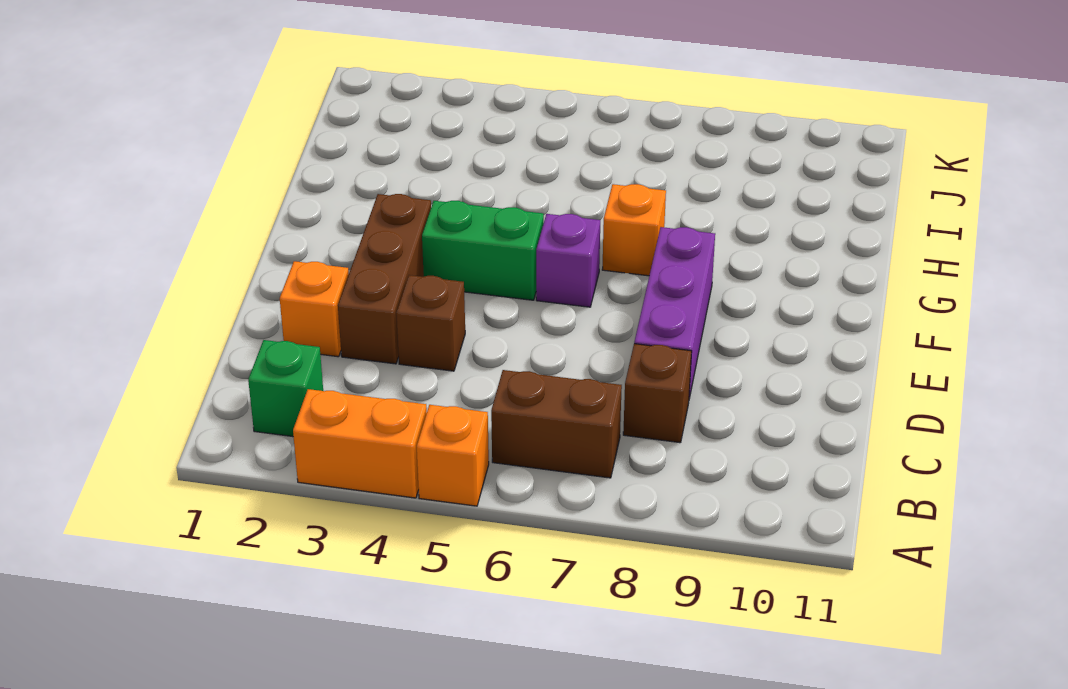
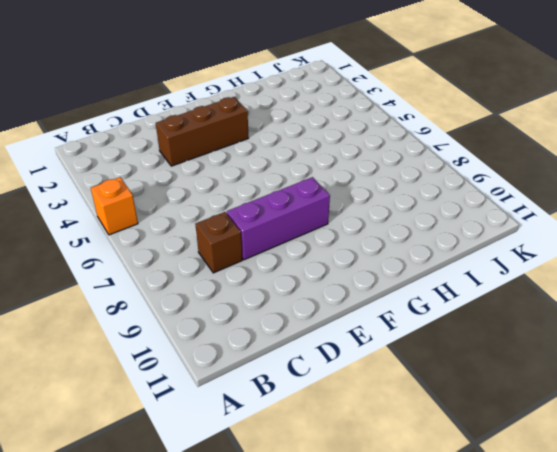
none -> orange 1x2 brick [293,389,427,498]
none -> green 1x1 brick [248,340,323,437]
none -> brown 1x2 brick [491,370,622,478]

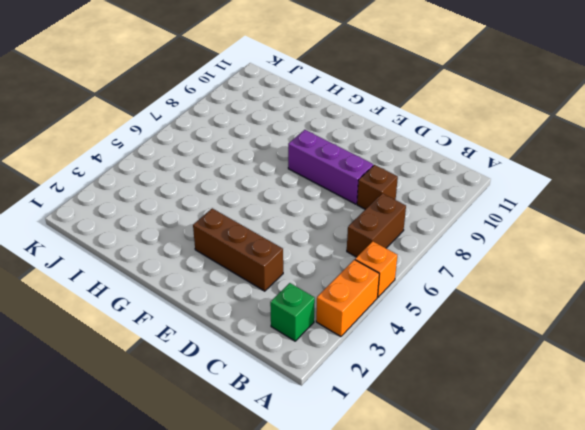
none -> orange 1x1 brick [280,261,349,357]
none -> brown 1x1 brick [396,275,465,371]
none -> green 1x2 brick [422,201,544,300]

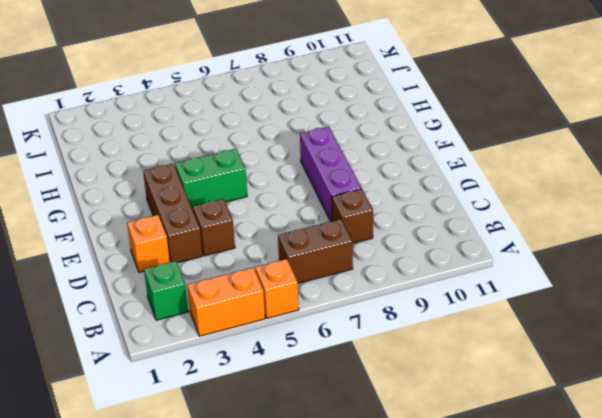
none -> purple 1x1 brick [536,214,600,307]
none -> orange 1x1 brick [602,184,666,276]

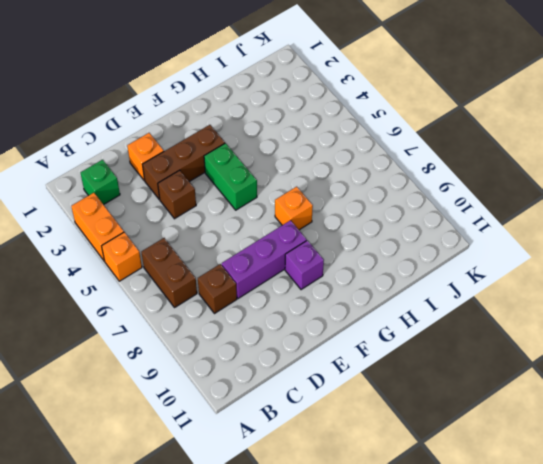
purple 1x1 brick [285,240,324,290] -> purple 1x1 brick moved to [536,214,600,307]

